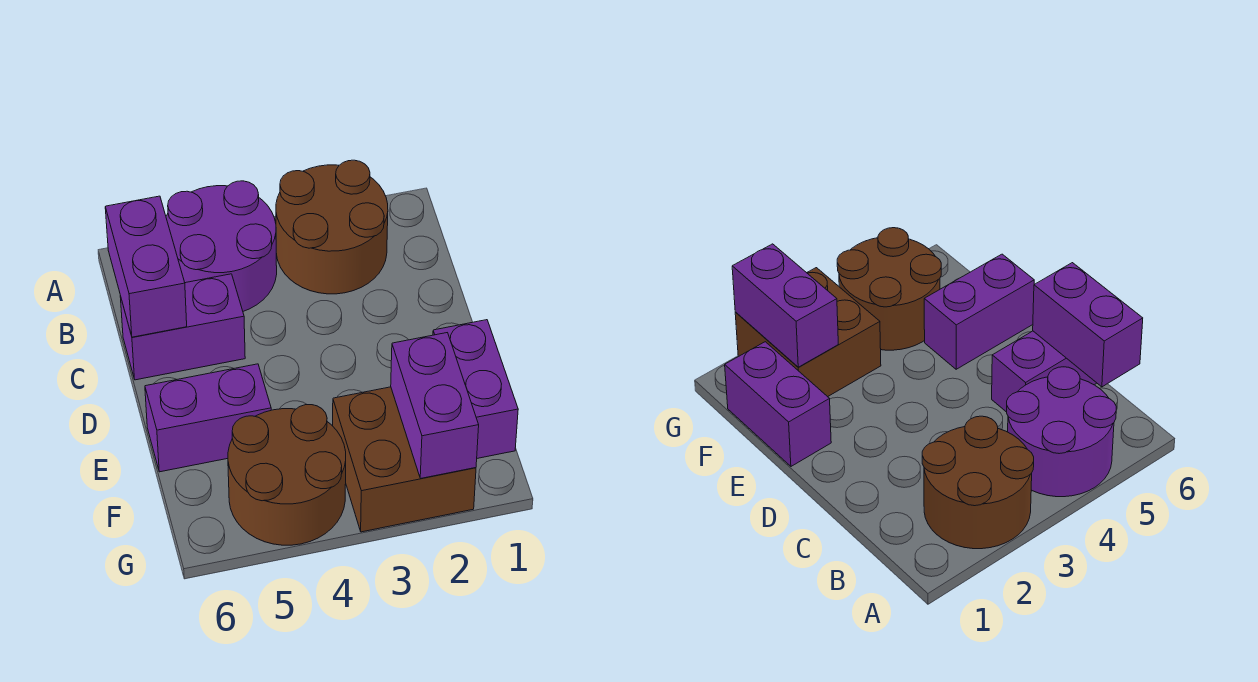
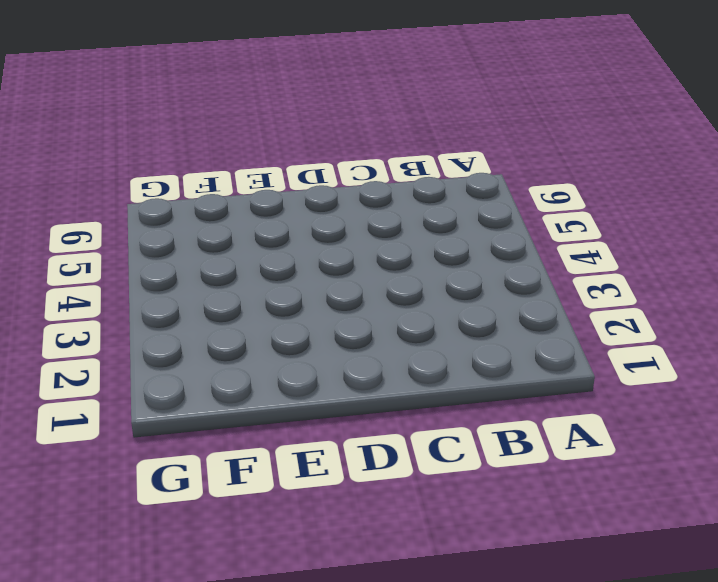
none -> brown 2x2 round brick [276,160,388,294]
none -> purple 2x2 round brick [166,181,277,311]

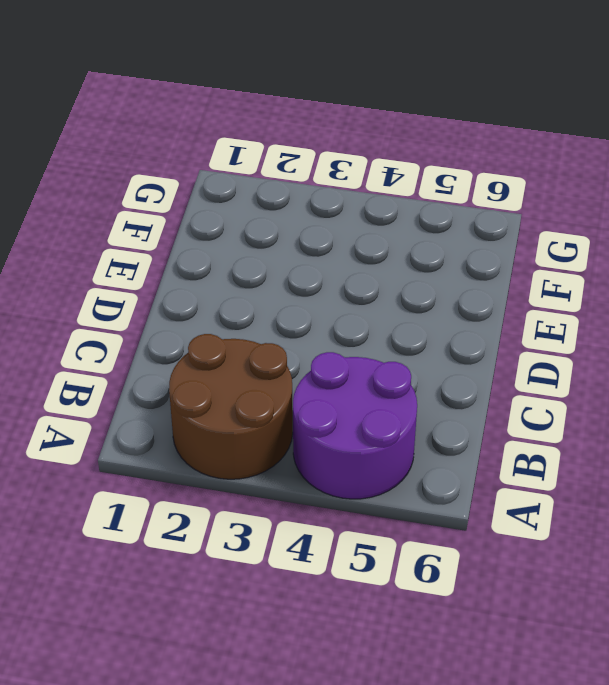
none -> purple 1x2 brick [120,274,245,380]
none -> purple 1x2 brick [433,320,518,458]

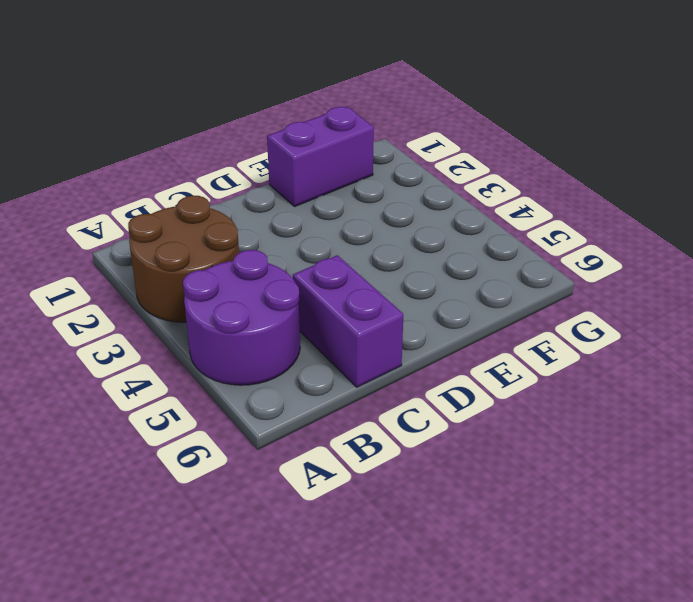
none -> purple 1x2 brick [145,364,271,472]
none -> brown 2x2 brick [333,387,476,532]

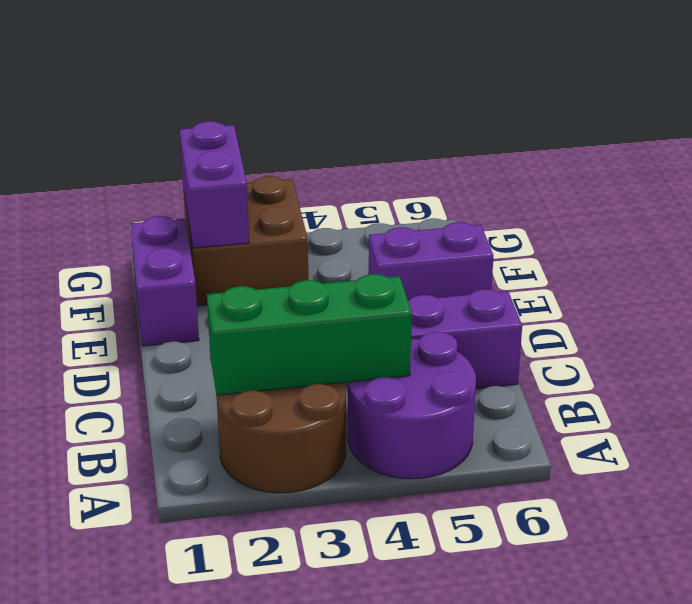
green 1x3 brick [207,274,412,395] -> none
none -> brown 2x2 round brick [228,405,346,545]
none -> purple 1x2 brick [105,196,187,337]

